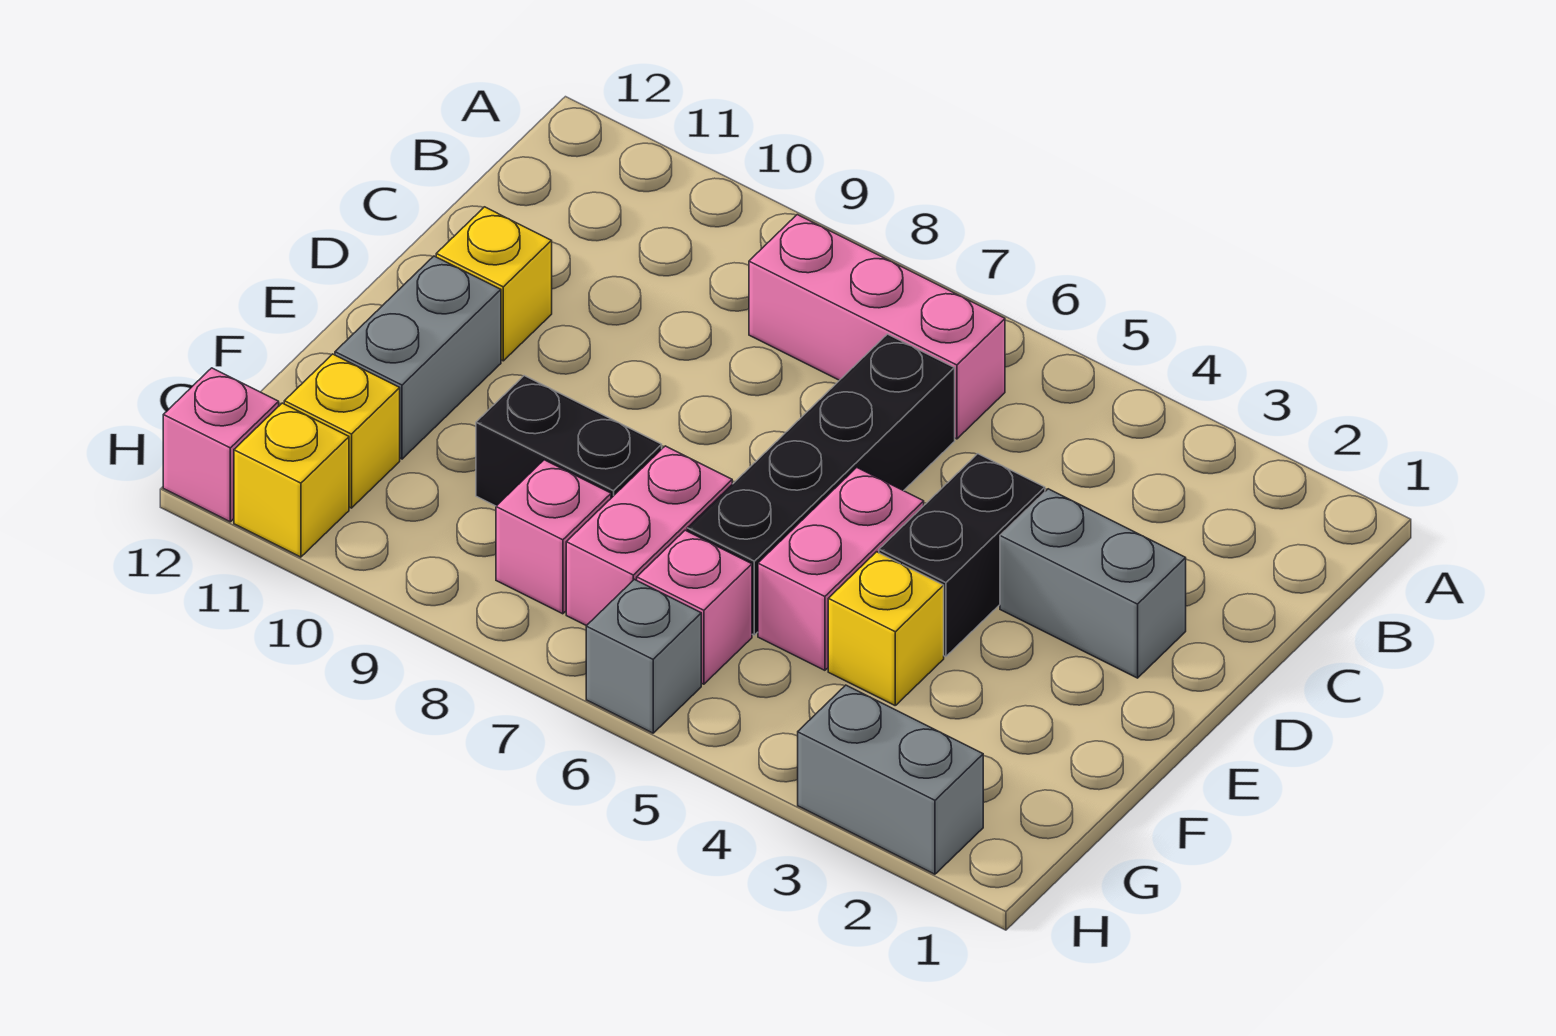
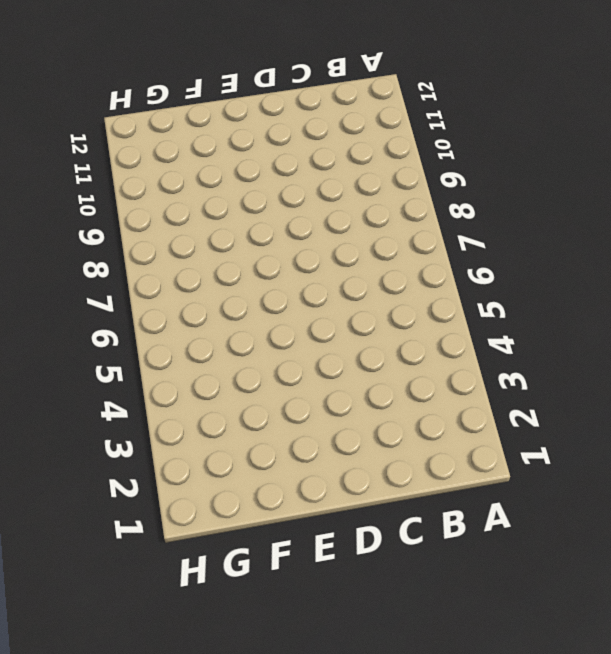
none -> pink 1x3 brick [749,215,1005,439]
none -> black 1x4 brick [687,334,955,635]
none -> grey 1x2 brick [1000,489,1186,678]

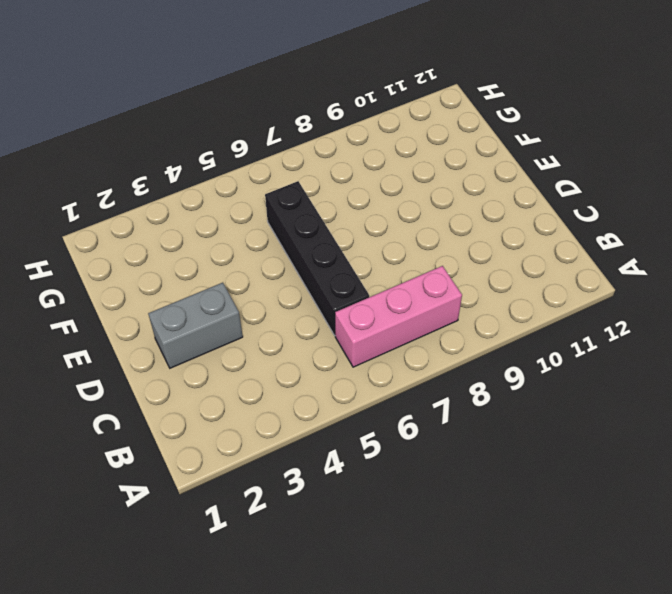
none -> black 1x2 brick [879,454,1045,657]
none -> yellow 1x1 brick [436,207,552,361]
none -> pink 1x2 brick [758,468,924,670]

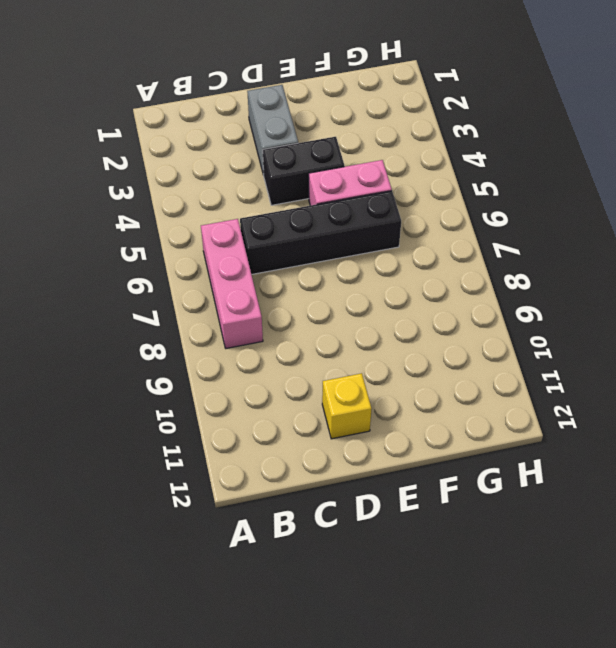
none -> grey 1x2 brick [335,256,501,459]
none -> yellow 1x1 brick [828,552,944,705]
none -> pink 1x2 brick [566,446,732,626]

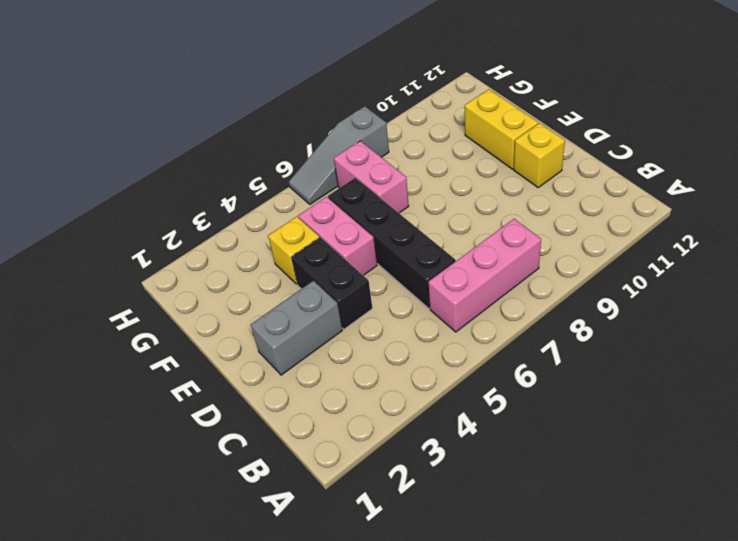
yellow 1x2 brick [465,89,538,169] -> grey 1x2 brick [335,256,501,459]
grey 1x3 slope [289,106,389,204] -> grey 1x1 brick [586,579,701,733]
none -> black 1x2 brick [476,376,662,506]
none -> pink 1x1 brick [637,530,752,684]
none -> pink 1x1 brick [496,460,611,614]

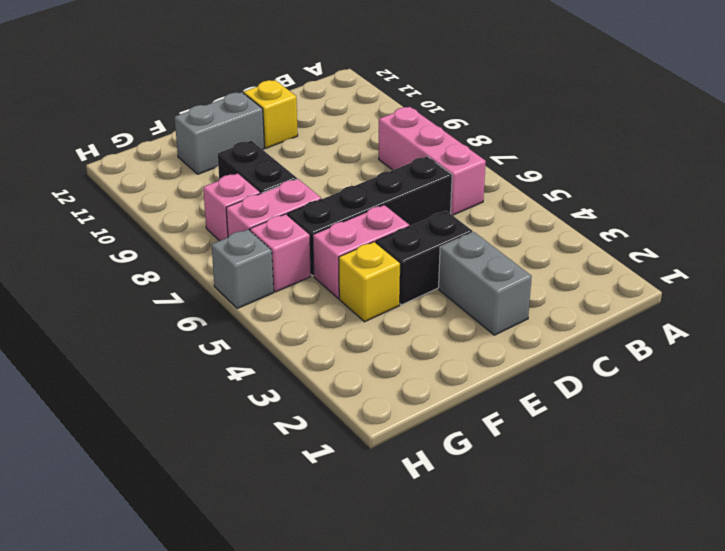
none -> yellow 1x1 brick [284,354,400,508]
none -> grey 1x2 brick [798,685,983,874]
none -> yellow 1x1 brick [234,403,349,557]

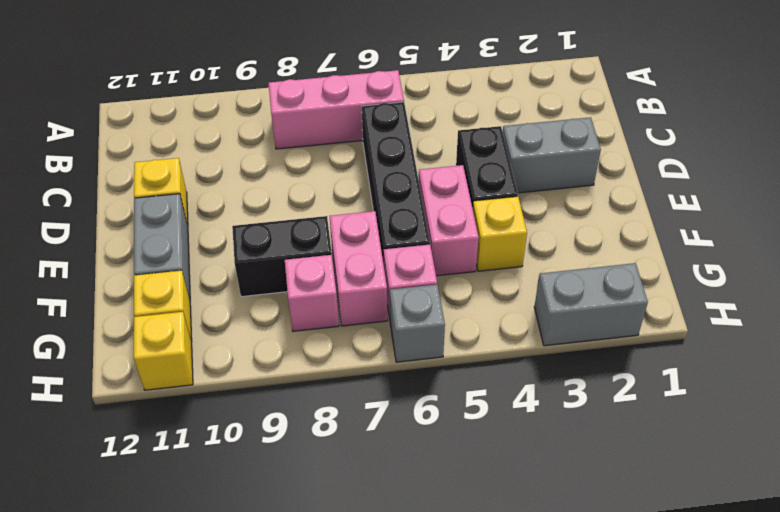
none -> pink 1x1 brick [163,368,279,522]

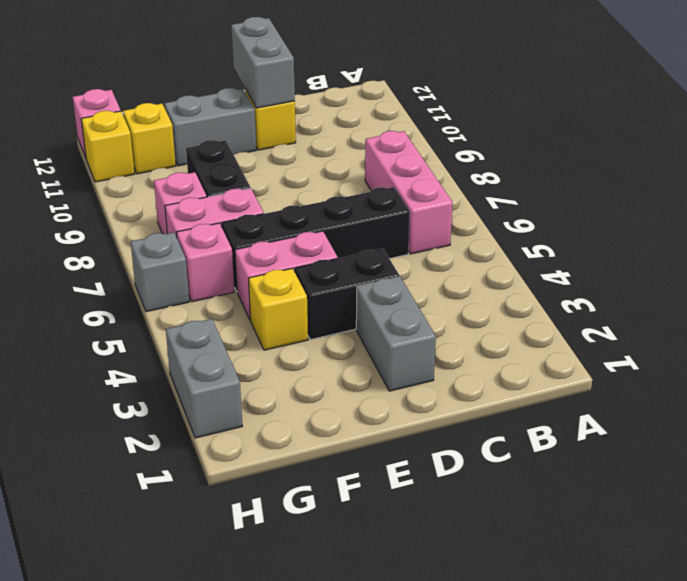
grey 1x2 brick [231,17,295,108] -> none

